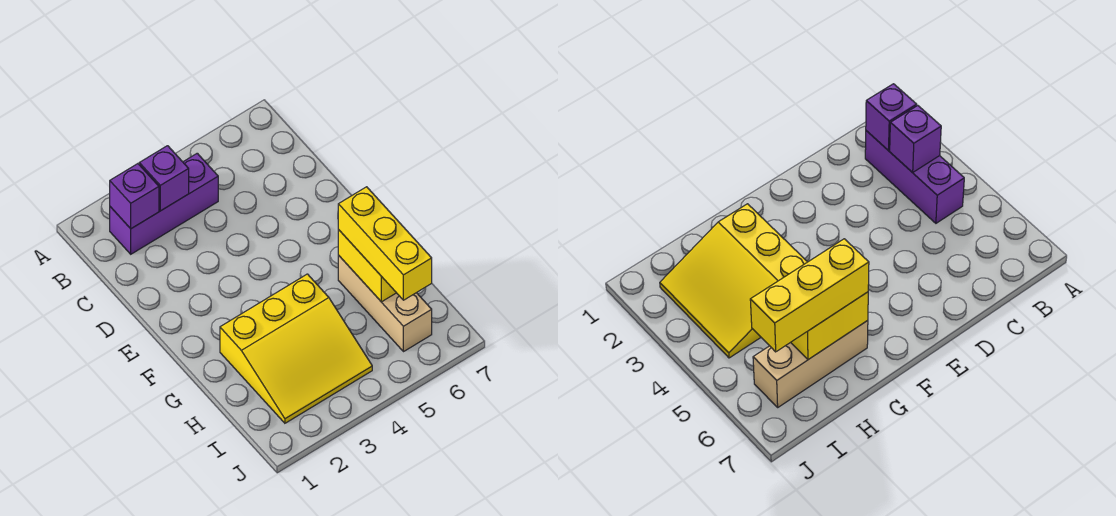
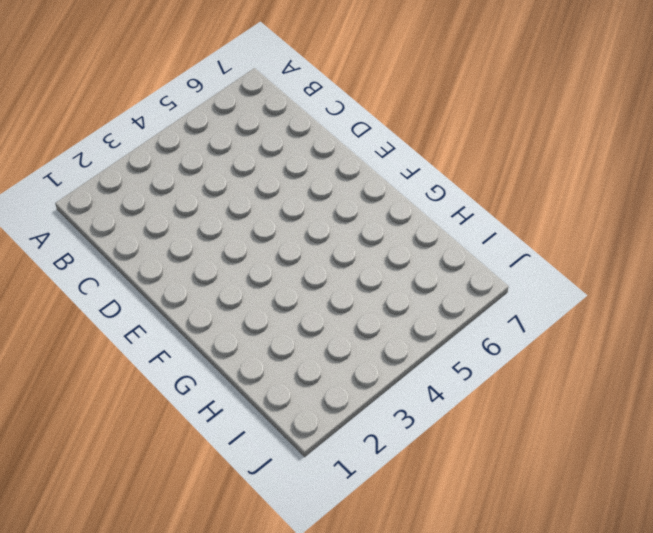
none -> purple 1x3 brick [110,153,218,254]
none -> yellow 3x3 slope [220,274,372,423]

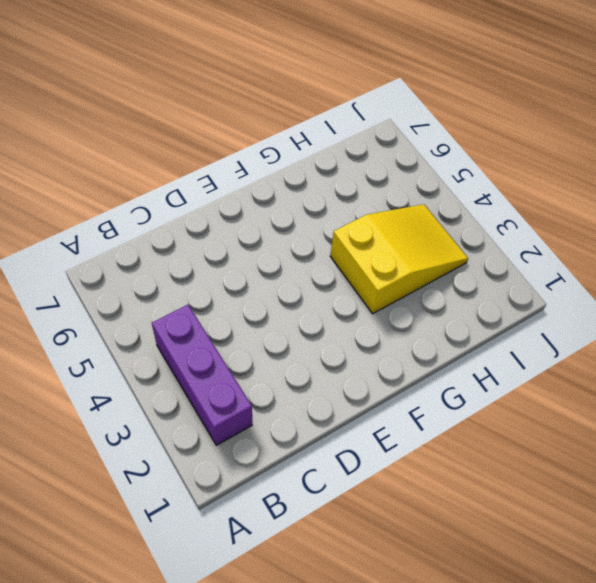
yellow 2x3 slope [330,204,468,314] -> yellow 3x3 slope [220,274,372,423]
none -> tan 1x3 brick [338,255,432,352]
none -> purple 1x1 brick [110,164,159,229]

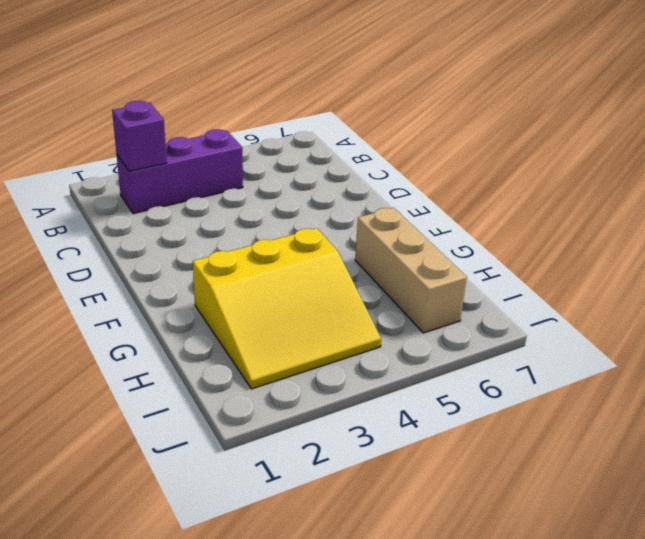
none -> purple 1x1 brick [139,146,189,211]
none -> yellow 1x2 brick [338,229,396,302]

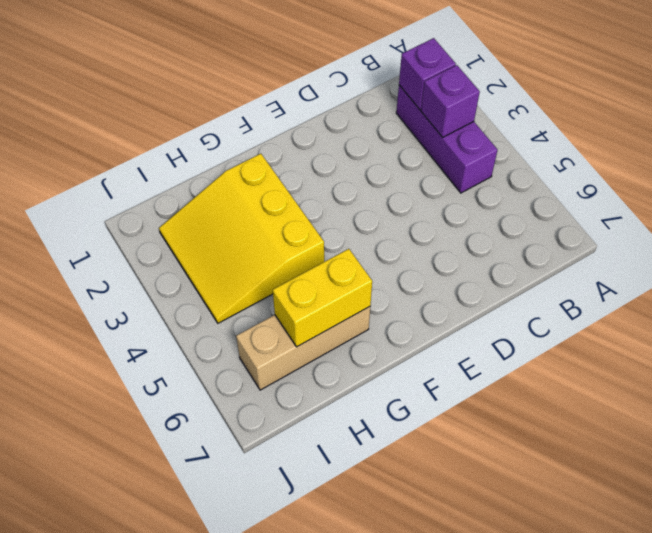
none -> yellow 1x3 brick [338,187,432,300]

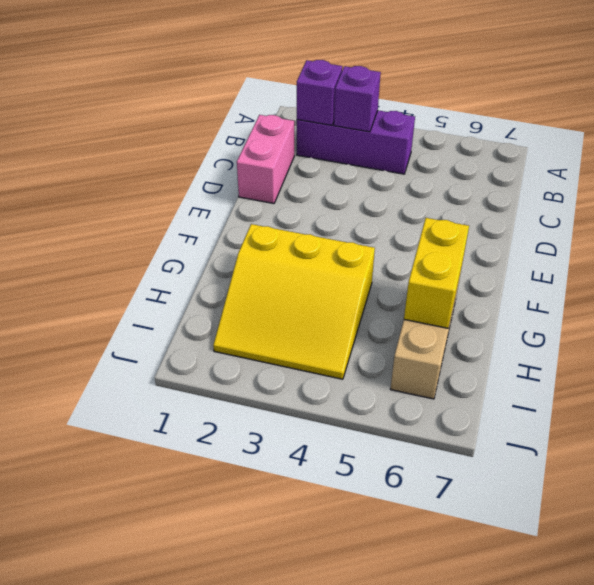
pink 1x2 brick [237,115,294,204] -> none
none -> yellow 1x3 brick [338,187,432,300]

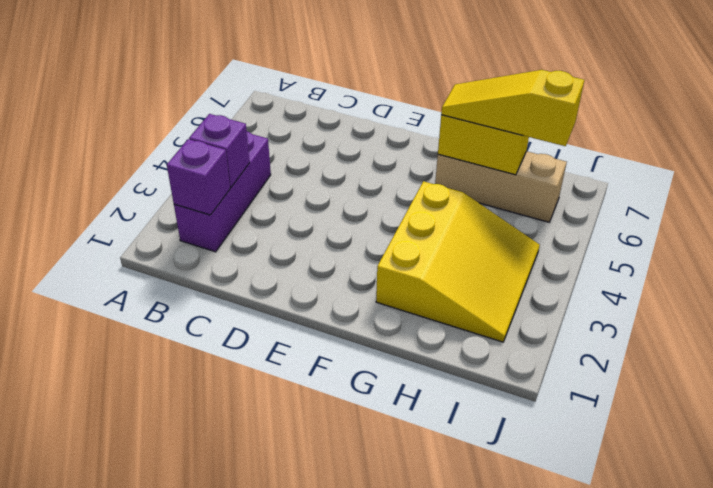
yellow 1x3 slope [441,70,584,146] -> yellow 1x3 brick [338,187,432,300]

